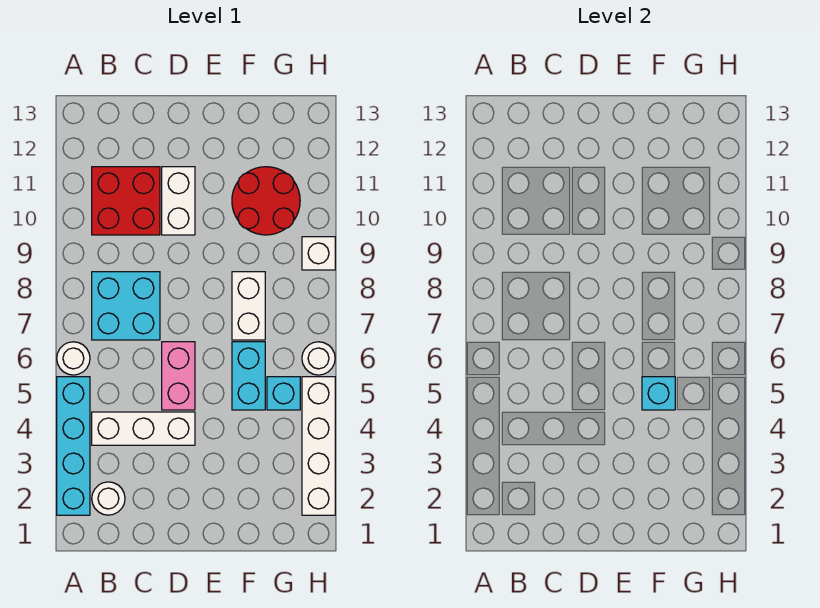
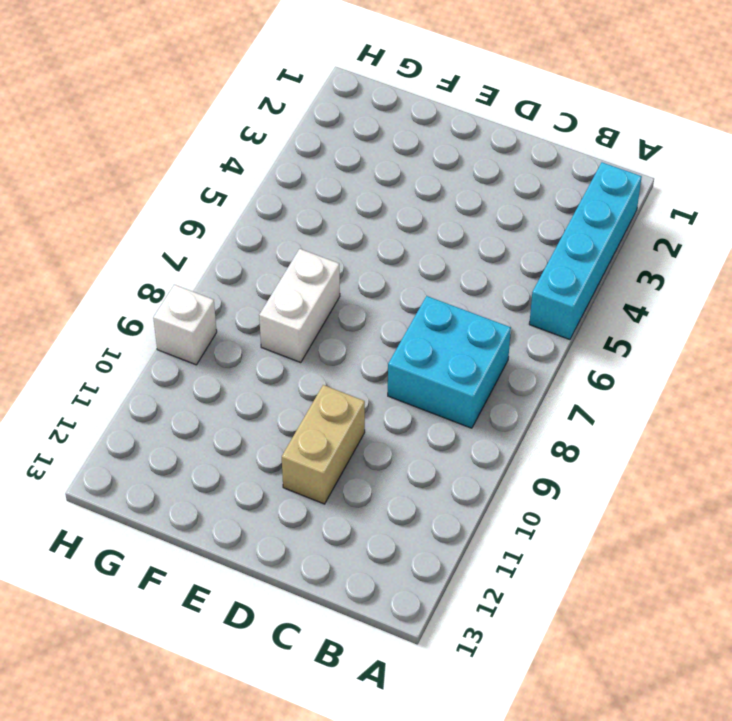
tan 1x2 brick [282,385,365,504] -> white 1x2 brick [162,167,195,235]
none -> white 1x1 round brick [57,342,90,375]
none -> white 1x1 round brick [92,482,125,515]
none -> white 1x3 brick [92,412,195,445]

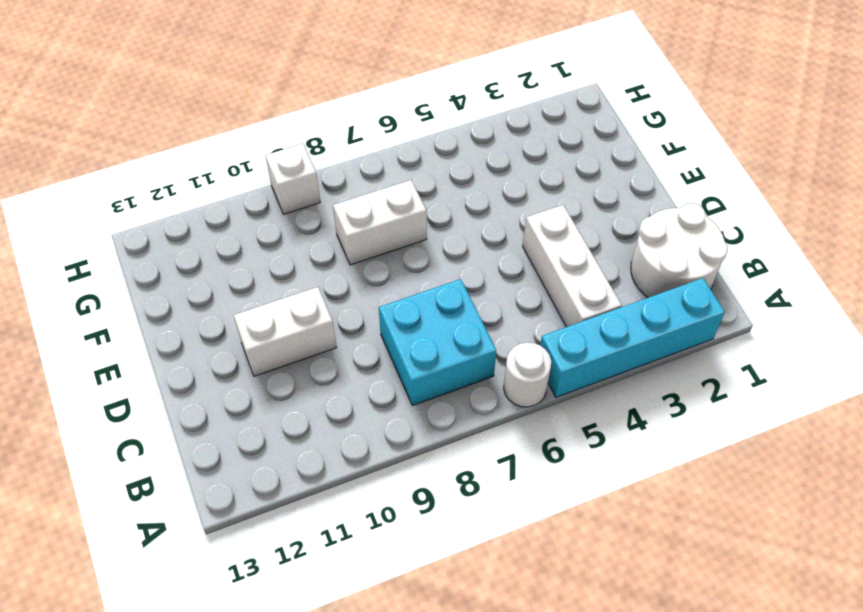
white 2x2 round brick [631,203,728,298] -> white 1x1 round brick [92,482,125,515]
none -> red 2x2 brick [92,167,160,235]
none -> pink 1x2 brick [162,342,195,410]
none -> cyan 1x2 brick [232,342,265,410]

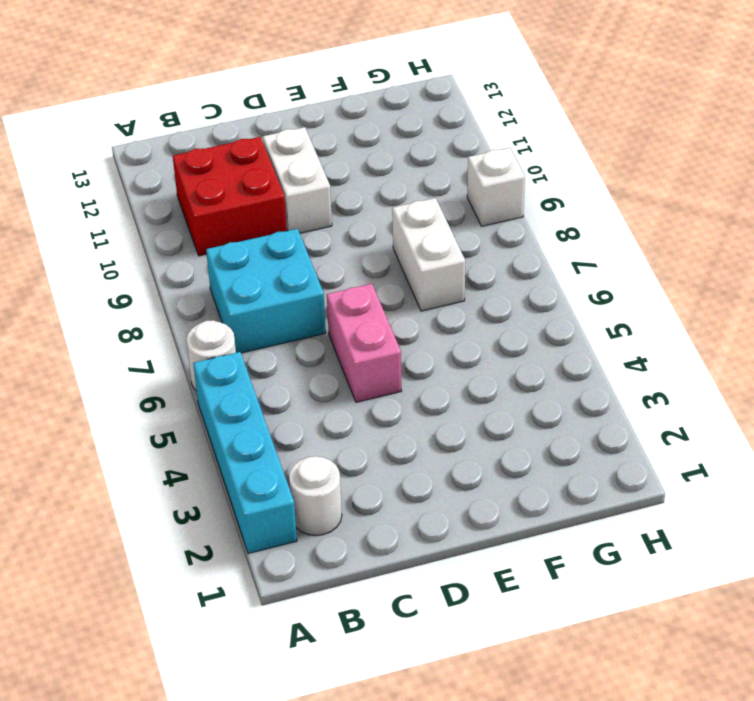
none -> white 1x3 brick [92,412,195,445]
none -> cyan 1x2 brick [232,342,265,410]
none -> red 2x2 round brick [232,167,300,235]

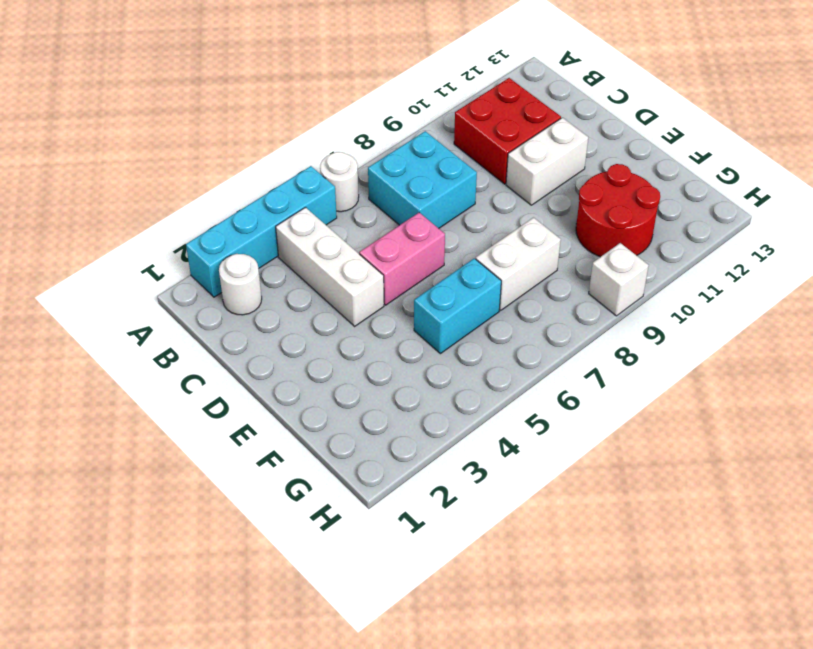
none -> cyan 1x1 brick [267,377,300,410]
none -> white 1x4 brick [302,377,335,515]
none -> white 1x1 round brick [302,342,335,375]

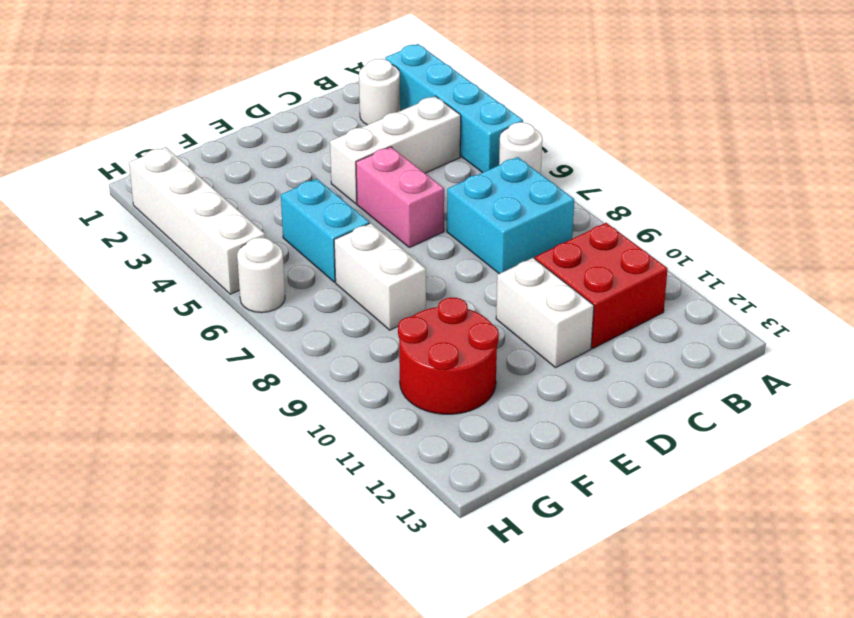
none -> cyan 1x1 brick [267,377,300,410]
none -> white 1x1 brick [302,237,335,270]
none -> cyan 1x1 brick [642,377,675,410]

